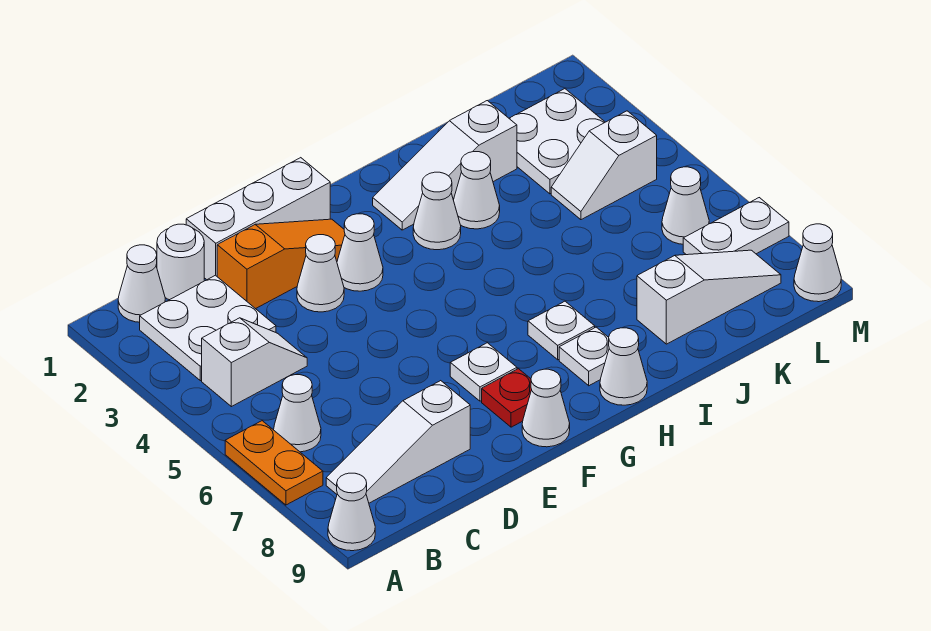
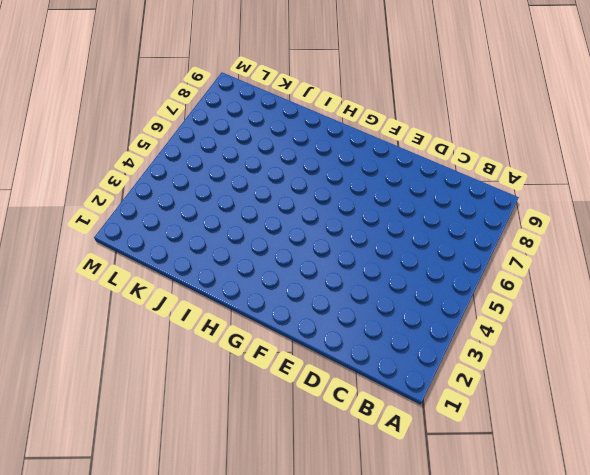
none -> orange 1x2 plate [225,421,323,505]
none -> white 1x1 cone [328,473,375,551]
none -> white 1x1 cone [118,245,165,322]

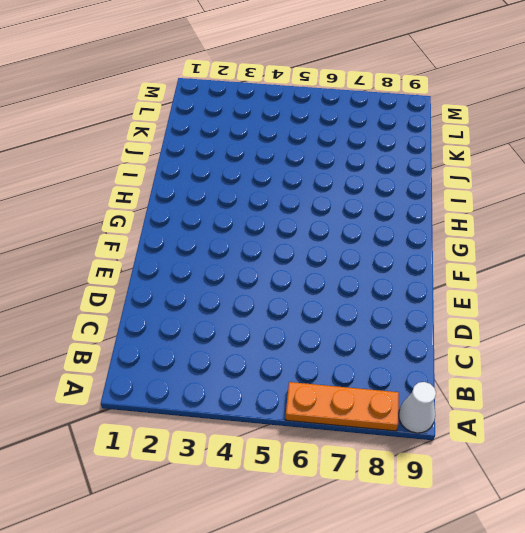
orange 1x3 plate [286,382,399,431] -> orange 1x2 plate [225,421,323,505]
none -> white 1x1 cone [118,245,165,322]
none -> white 2x2 plate [140,275,276,381]
none -> white 1x2 slope [202,318,307,407]

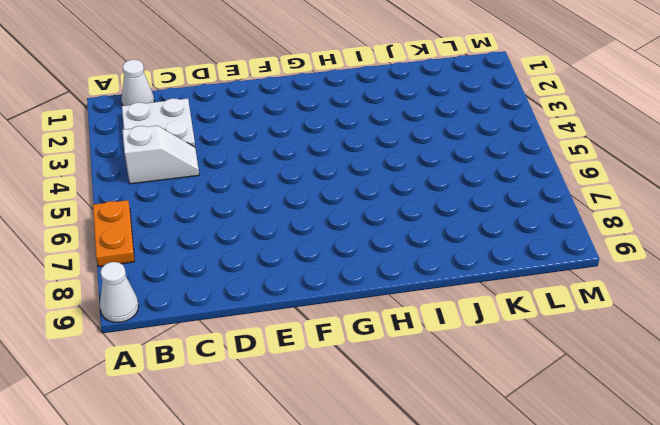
none -> white 1x1 cone [274,375,321,452]
none -> white 1x3 slope [326,381,470,503]
none -> white 1x1 round brick [157,224,204,300]

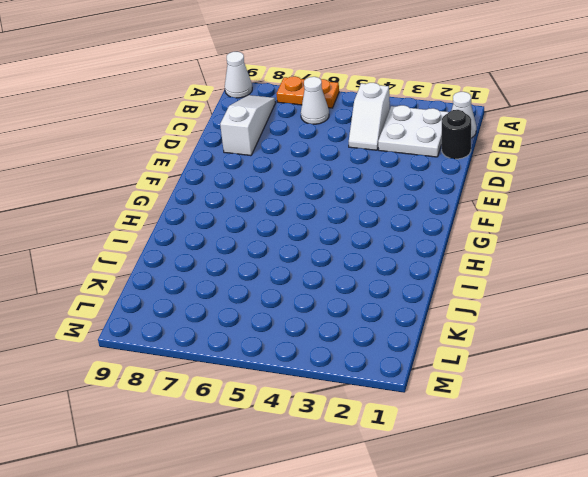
black 1x1 round brick [442,110,471,159] -> white 1x1 round brick [157,224,204,300]
none -> white 1x3 brick [186,158,330,280]
none -> orange 1x3 slope [217,219,345,309]
none -> white 1x1 cone [297,235,344,312]

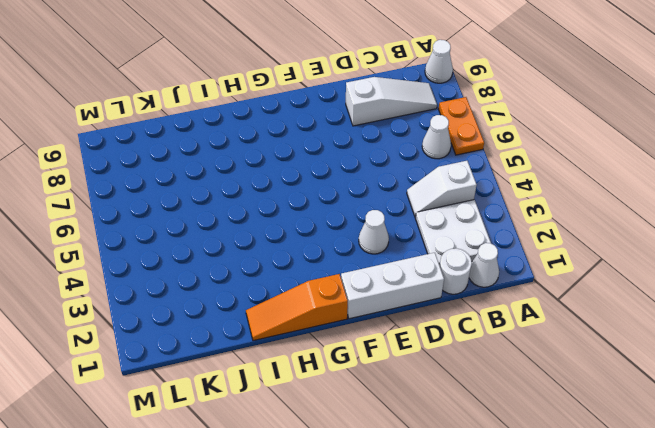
orange 1x3 slope [246,274,348,341] -> orange 1x3 slope moved to [217,219,345,309]
none -> white 1x1 cone [337,214,383,291]
none -> white 1x1 plate [450,343,517,401]
none -> red 1x1 plate [482,369,532,427]

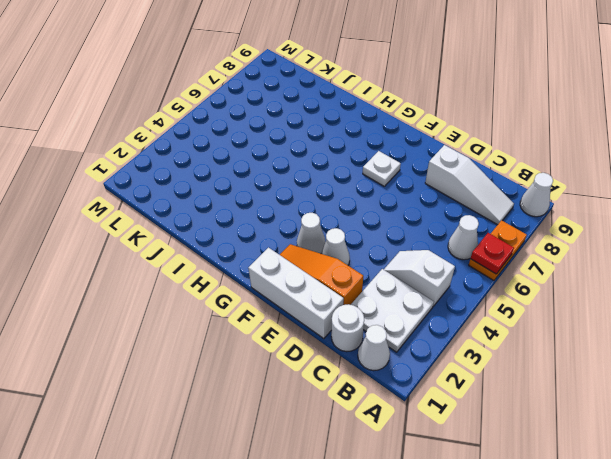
red 1x1 plate [470,233,514,274] -> red 1x1 plate moved to [482,369,532,427]
none -> white 1x1 cone [522,369,570,447]
none -> white 1x3 slope [373,101,517,230]
none -> white 1x1 cone [413,172,461,250]

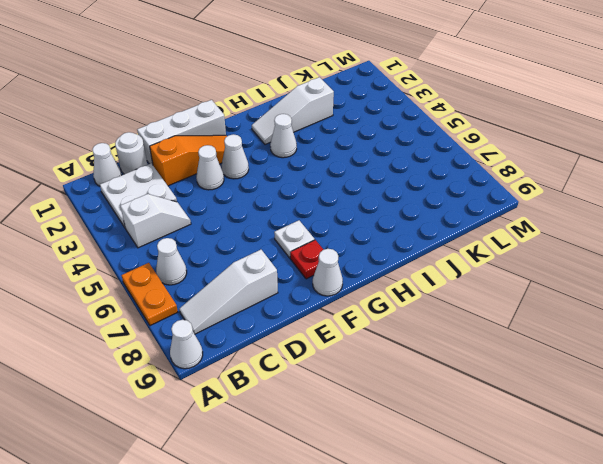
none -> white 1x1 plate [528,301,595,360]
none -> white 1x1 plate [559,327,609,386]
none -> white 1x1 cone [600,328,647,405]

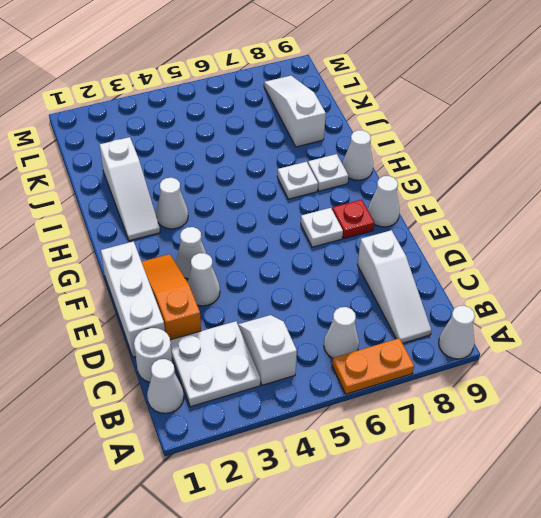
none -> white 1x1 cone [454,152,500,229]
none -> white 2x2 plate [509,89,605,194]
none -> white 1x2 slope [551,111,657,220]

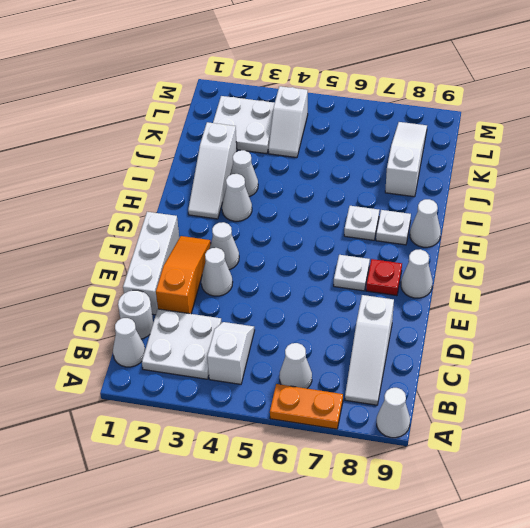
none -> white 1x1 cone [662,167,709,244]
none -> white 1x2 plate [683,198,789,255]
none -> white 1x1 cone [794,224,841,302]

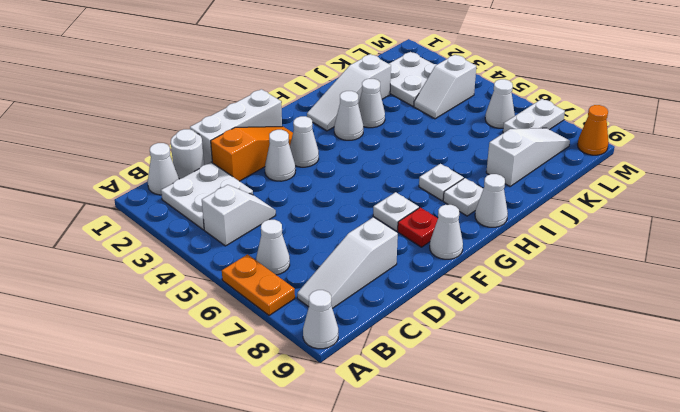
orange 1x1 cone [578,105,609,155] -> white 1x1 cone [794,224,841,302]

